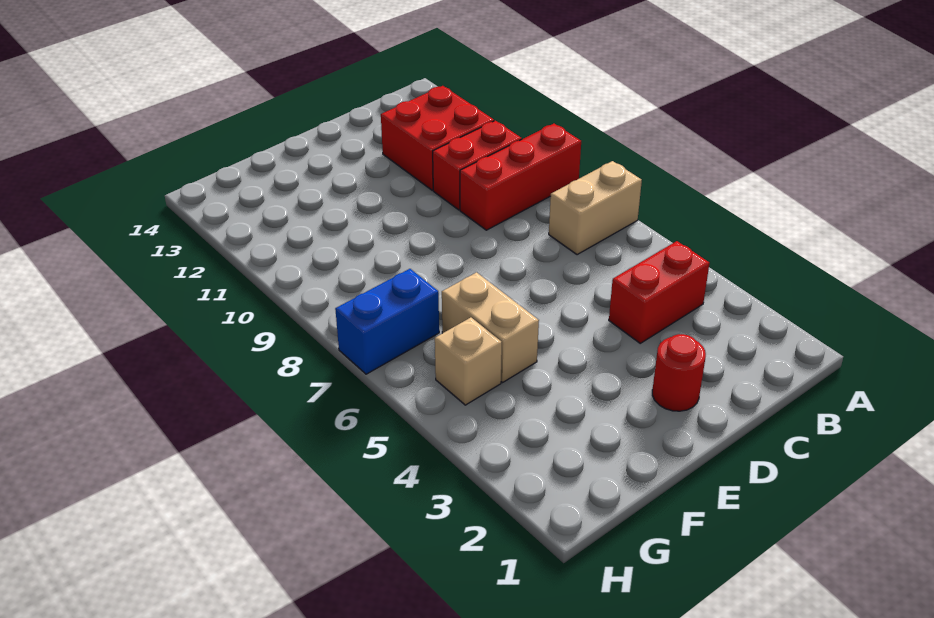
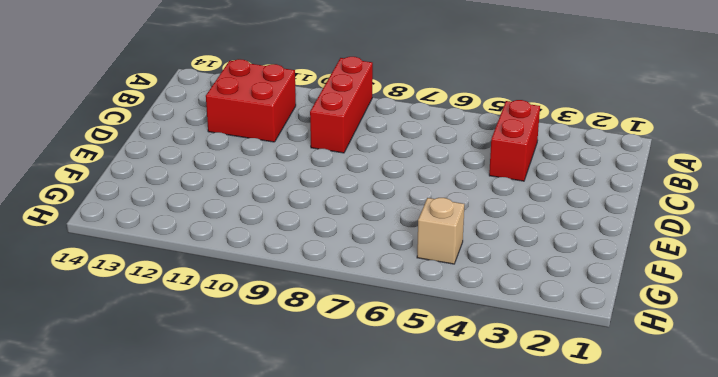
none -> tan 1x2 brick [549,161,642,255]
none -> red 1x2 brick [433,121,522,210]

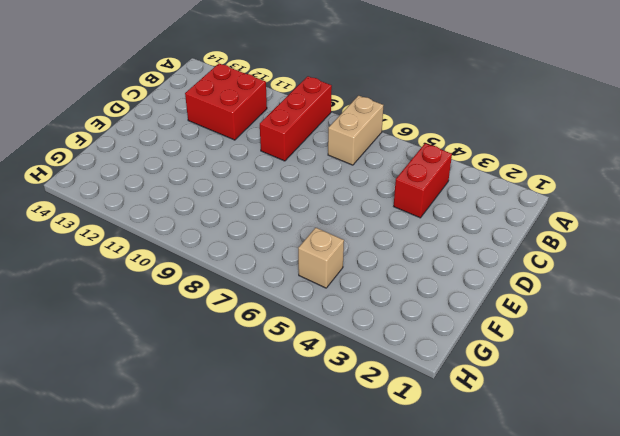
none -> red 1x2 brick [433,121,522,210]
none -> red 1x1 round brick [652,334,706,411]

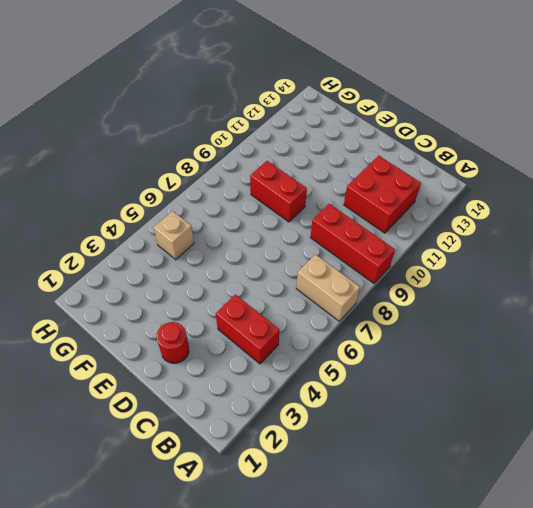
red 1x2 brick [250,161,307,222] -> red 1x2 brick moved to [433,121,522,210]
none -> tan 1x2 brick [442,272,539,382]
none -> blue 1x2 brick [335,269,439,374]

